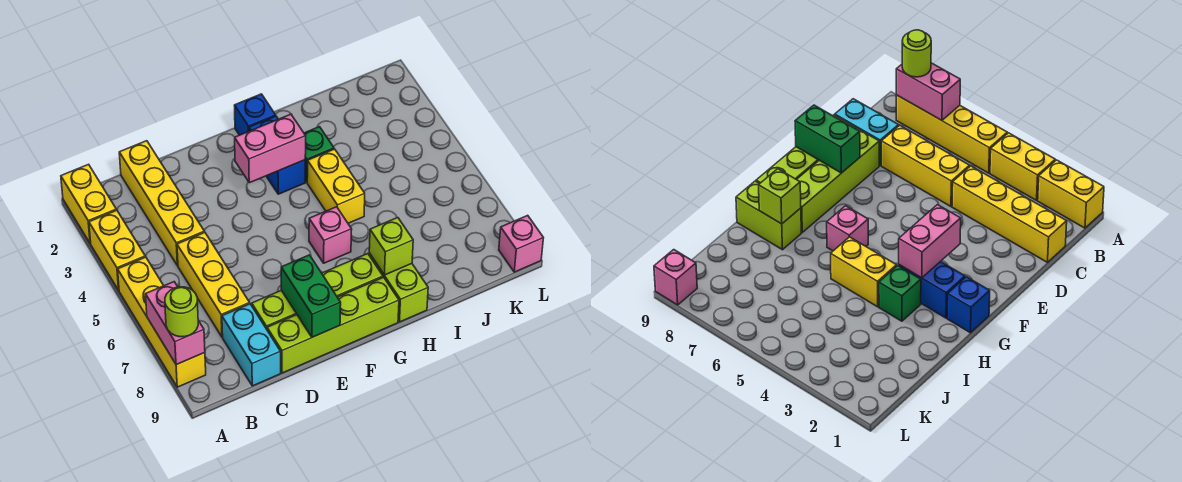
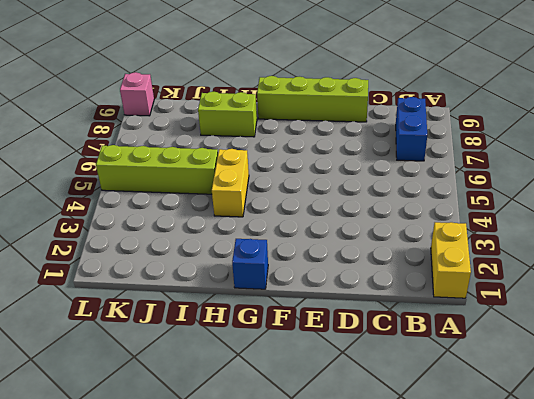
blue 1x2 brick [396,97,427,161] -> blue 1x2 brick moved to [249,116,305,194]
lime 1x2 brick [198,92,257,137] -> lime 1x2 brick turned to [369,253,428,322]
lime 1x4 brick [96,145,218,194] -> lime 1x4 brick moved to [252,254,383,329]
none -> yellow 1x2 brick [89,210,145,290]
none -> yellow 1x4 brick [118,257,206,387]
none -> yellow 1x4 brick [119,141,204,266]

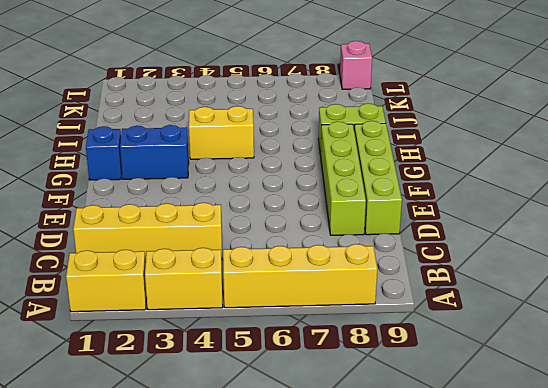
none -> yellow 1x3 brick [177,232,250,337]
none -> cyan 1x2 brick [222,304,281,386]
none -> pink 1x1 brick [309,207,352,263]

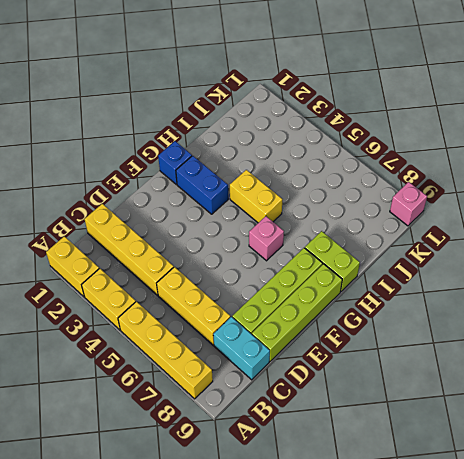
none -> green 1x1 brick [304,127,334,182]
none -> pink 1x2 brick [145,282,205,365]
none -> green 1x2 brick [281,255,341,337]

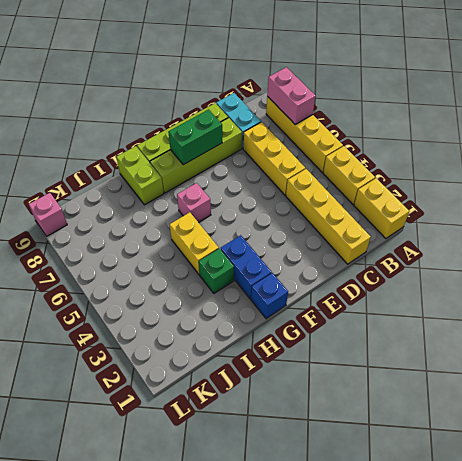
green 1x2 brick [168,110,222,165] -> green 1x2 brick turned to [281,255,341,337]
none -> pink 1x2 brick [235,114,306,183]
none -> lime 1x1 brick [369,218,413,275]
none -> lime 1x1 round brick [165,287,198,337]

